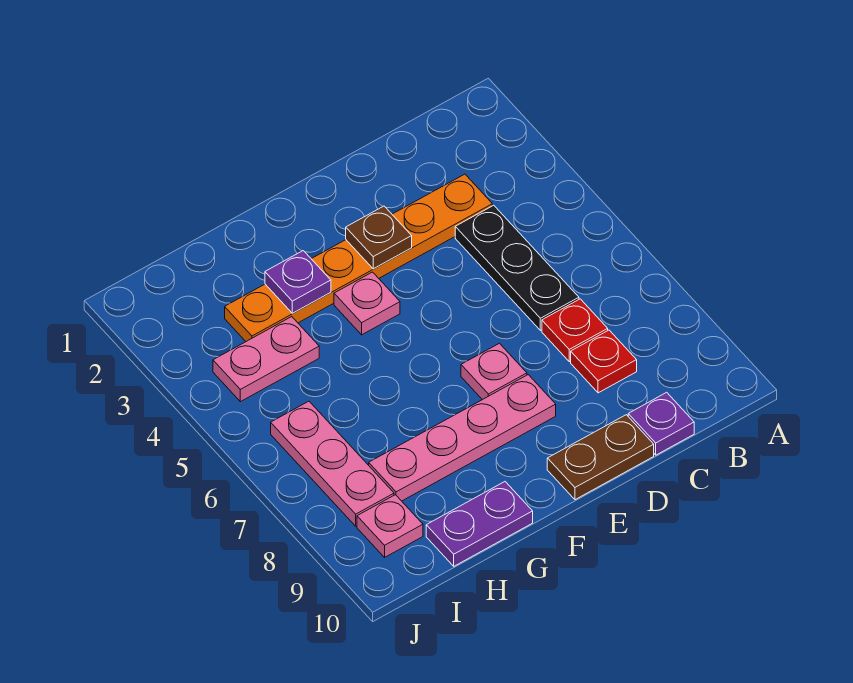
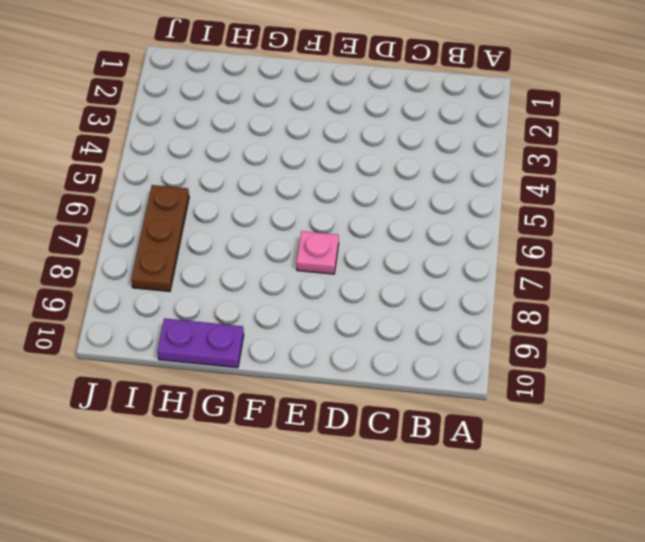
brown 1x3 plate [131,185,189,292] -> pink 1x3 plate [271,401,394,526]
none -> orange 1x6 plate [225,174,492,341]
none -> black 1x3 plate [455,205,579,330]
none -> red 1x1 plate [542,299,608,362]

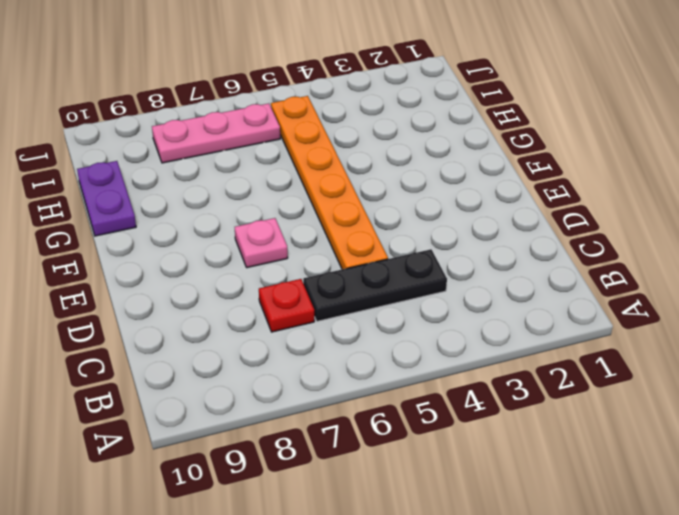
orange 1x6 plate [271,96,388,269] -> orange 1x6 plate moved to [225,174,492,341]
none -> red 1x1 plate [571,330,637,393]
none -> purple 1x1 plate [628,392,694,455]
none -> brown 1x2 plate [547,415,654,500]

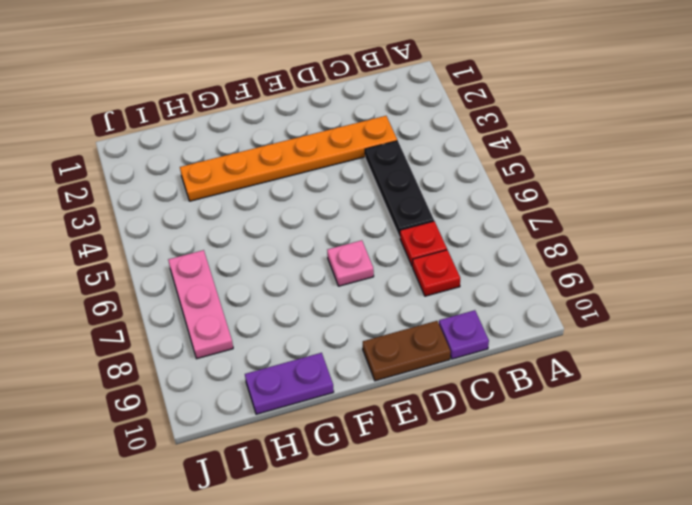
none -> pink 1x4 plate [369,375,556,501]
none -> pink 1x1 plate [334,272,400,335]
none -> pink 1x2 plate [213,317,319,402]

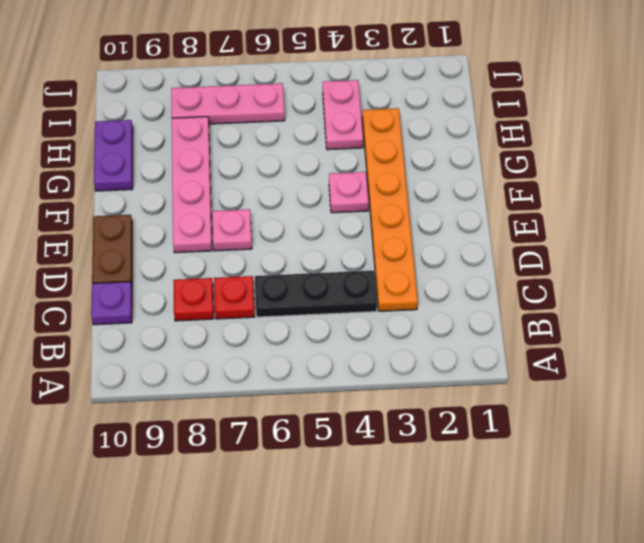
none -> pink 1x1 plate [357,495,423,557]
none -> brown 1x1 plate [346,206,412,269]
none -> purple 1x1 plate [265,251,331,313]

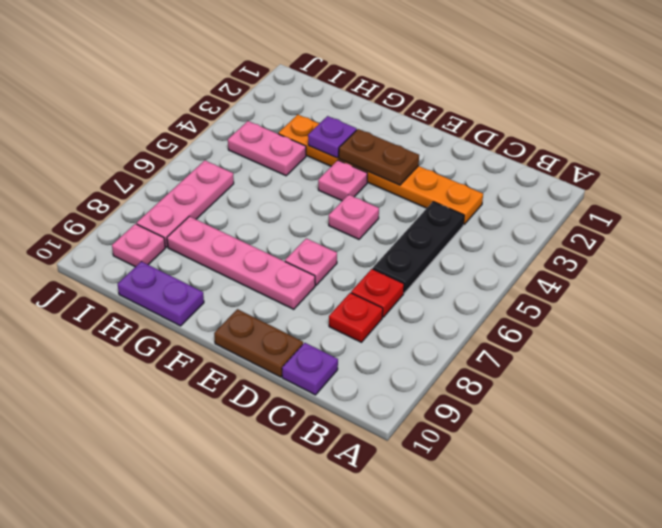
brown 1x2 plate [339,129,419,185] -> brown 1x1 plate [346,206,412,269]
pink 1x1 plate [329,195,379,239] -> none

